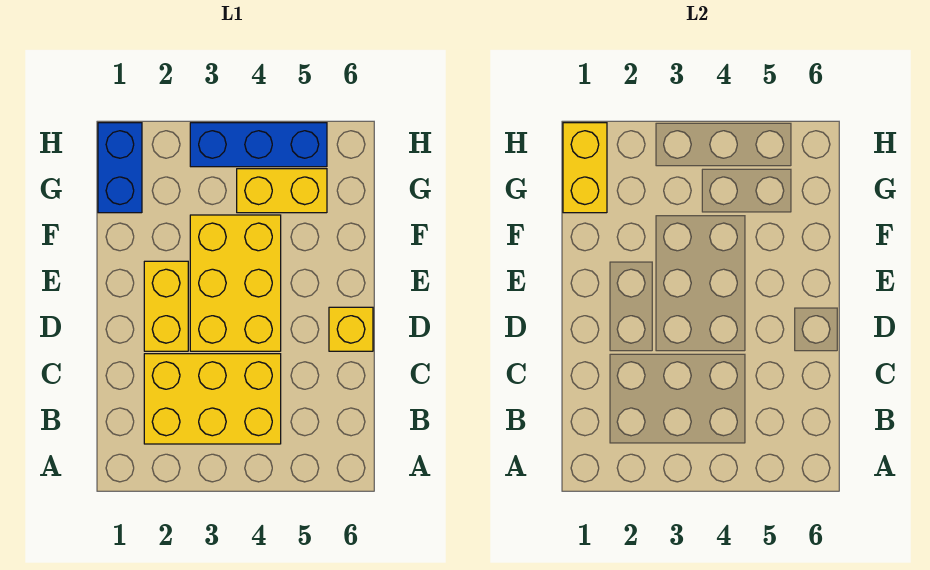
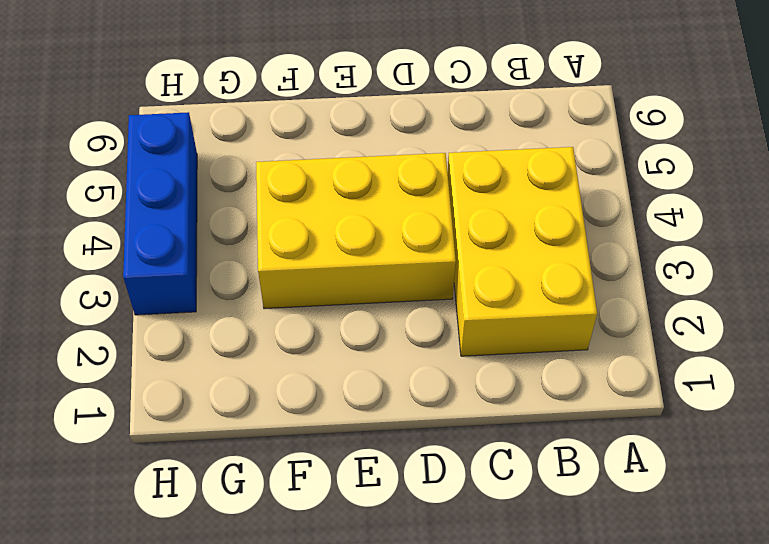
none -> yellow 1x2 brick [144,261,188,351]
none -> yellow 1x1 brick [329,307,373,351]

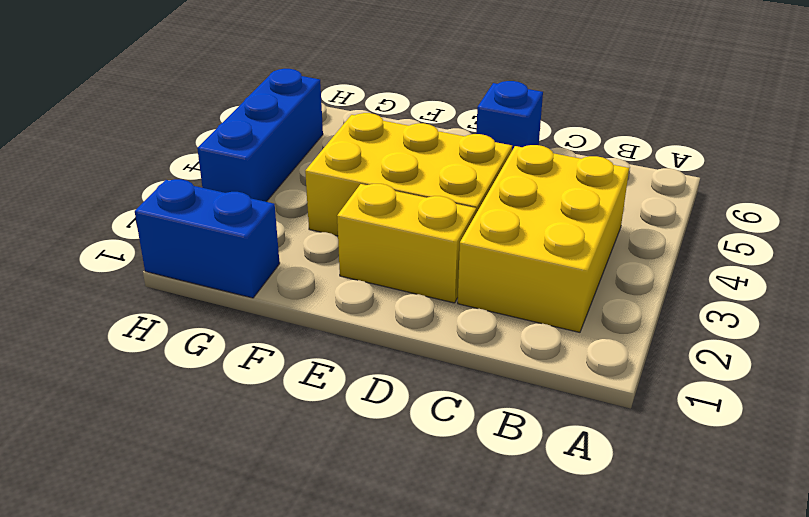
blue 1x1 brick [476,81,543,150] -> yellow 1x1 brick [329,307,373,351]
none -> yellow 1x2 brick [237,169,327,213]
none -> yellow 1x2 brick [563,123,607,213]

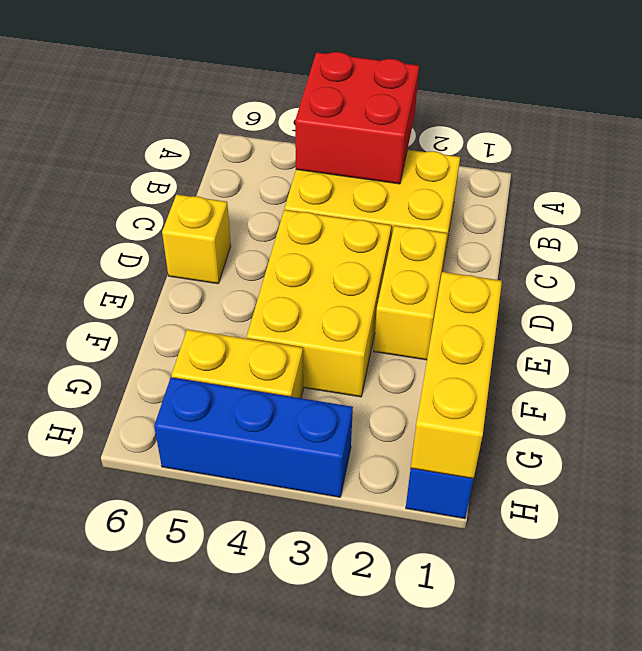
red 2x2 brick [295,52,419,184] -> none
yellow 1x3 brick [411,272,502,479] -> yellow 1x2 brick [563,123,607,213]

